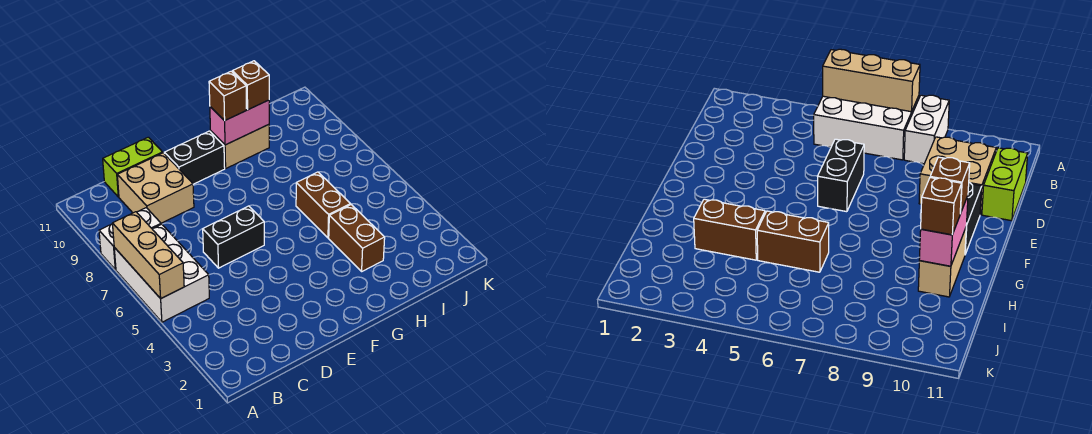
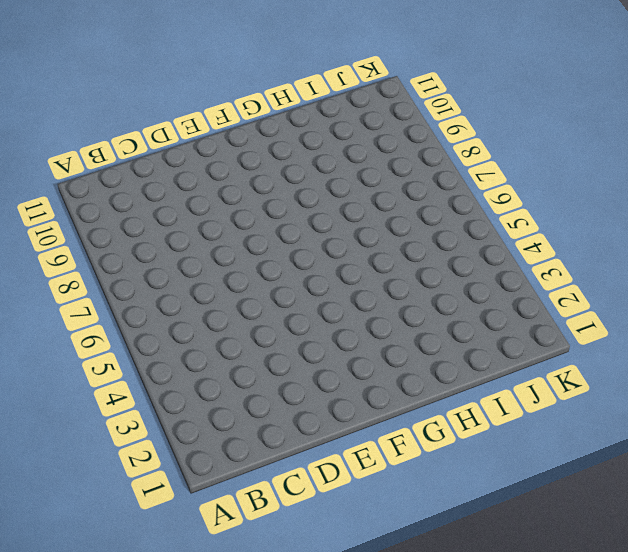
none -> white 2x3 brick [114,224,209,322]
none -> white 1x2 brick [99,208,161,270]
none -> tan 2x2 brick [117,153,194,223]

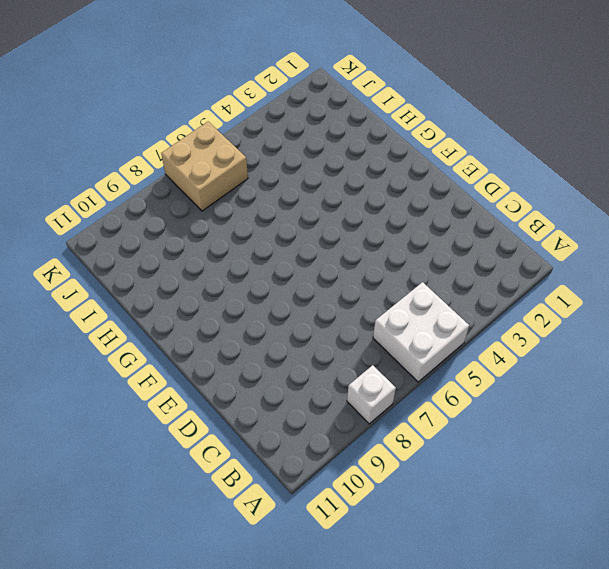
white 2x2 brick [373,282,469,382] -> white 2x3 brick [114,224,209,322]
white 1x1 brick [347,365,396,424] -> white 1x2 brick [99,208,161,270]
tan 2x2 brick [161,122,248,211] -> tan 2x2 brick moved to [117,153,194,223]
none -> lime 1x2 brick [103,137,163,197]
none -> black 1x2 brick [203,206,264,268]
none -> black 1x2 brick [164,131,225,184]

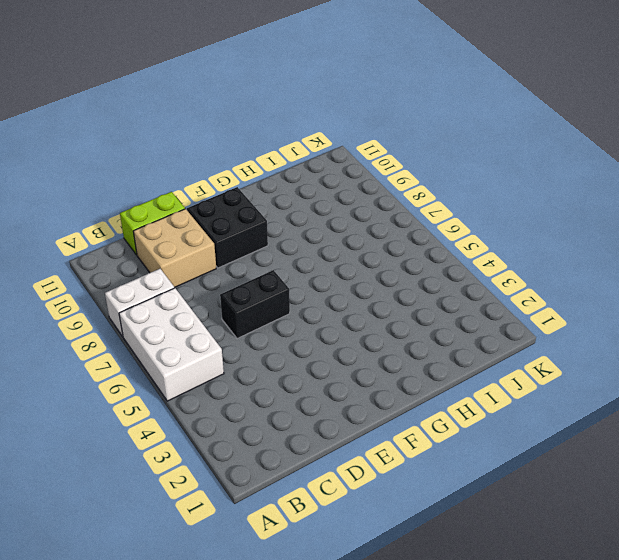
black 2x2 brick [187,187,268,268] -> black 1x2 brick [164,131,225,184]
none -> tan 1x2 brick [211,124,269,168]
none -> brown 1x2 brick [329,205,385,271]
none -> brown 1x2 brick [296,172,350,238]

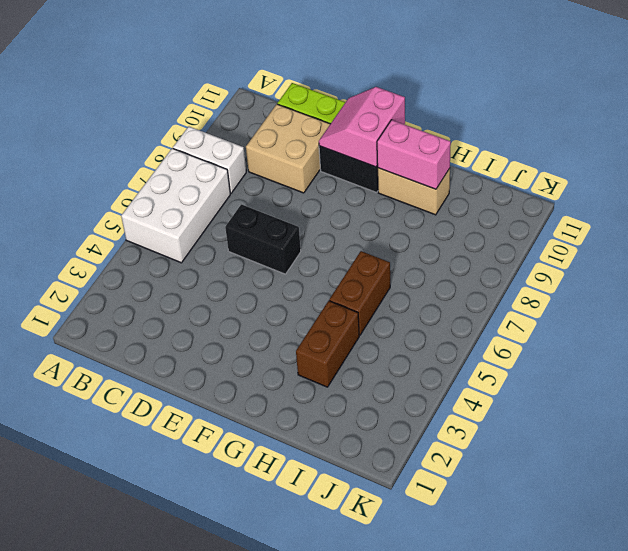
pink 2x2 slope [319,87,405,167] -> none
none -> tan 1x3 brick [112,212,184,299]
none -> brown 1x1 brick [209,71,247,121]
none -> brown 1x1 brick [232,61,269,110]

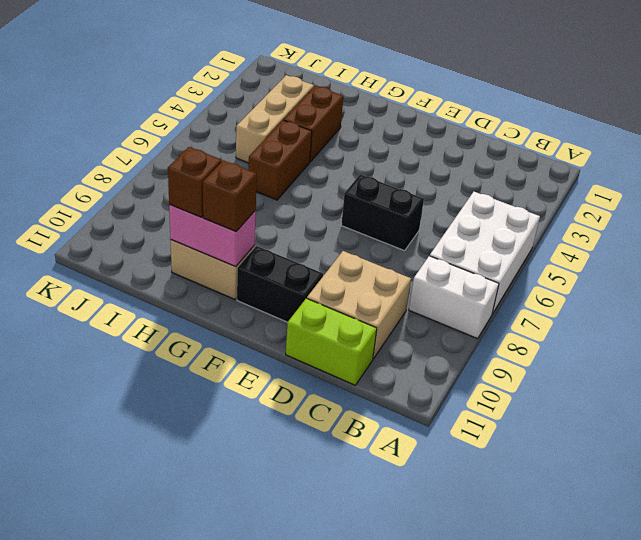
tan 1x3 brick [236,75,314,163] -> tan 1x3 brick moved to [112,212,184,299]

